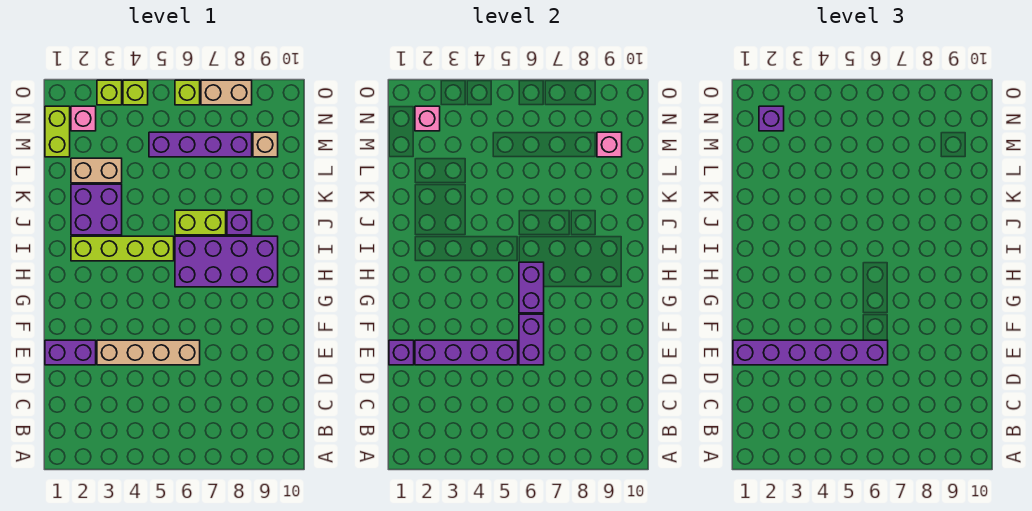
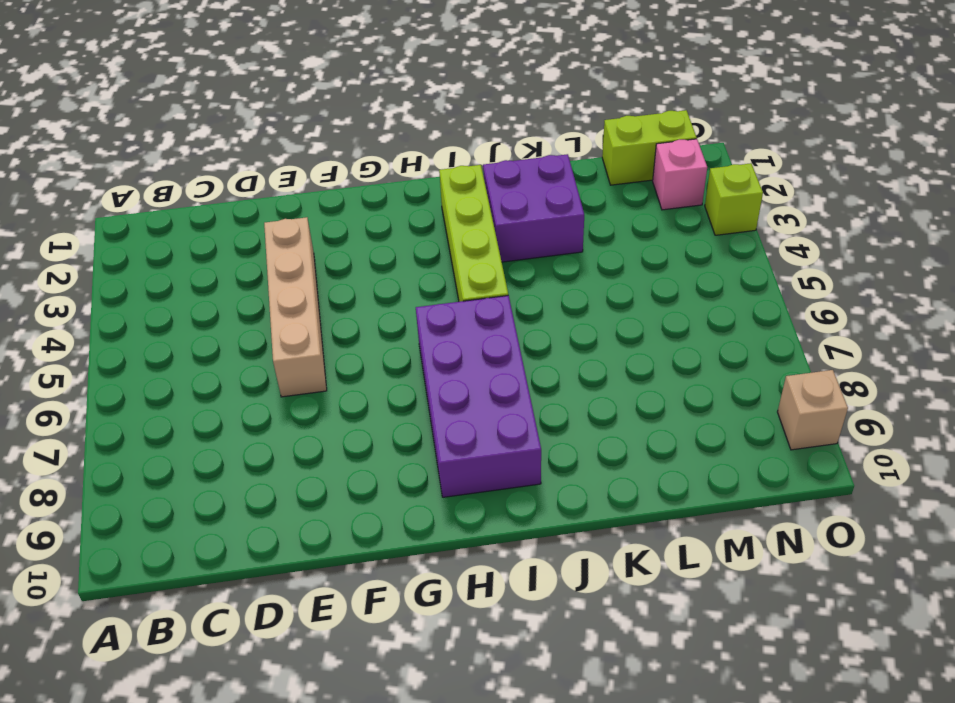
tan 1x1 brick [778,370,848,450] -> tan 1x1 brick moved to [253,132,278,157]
none -> purple 1x2 brick [45,340,96,365]
none -> lime 1x2 brick [175,210,226,235]
none -> purple 1x1 brick [227,210,252,235]

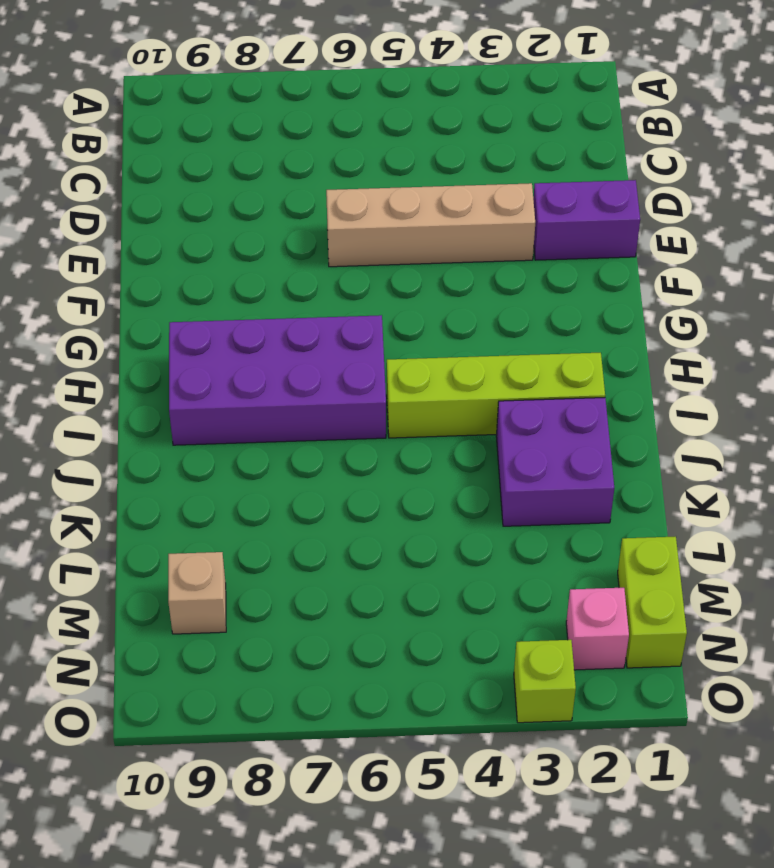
none -> lime 1x2 brick [175,210,226,235]
none -> purple 1x1 brick [227,210,252,235]
none -> tan 1x2 brick [71,158,122,183]

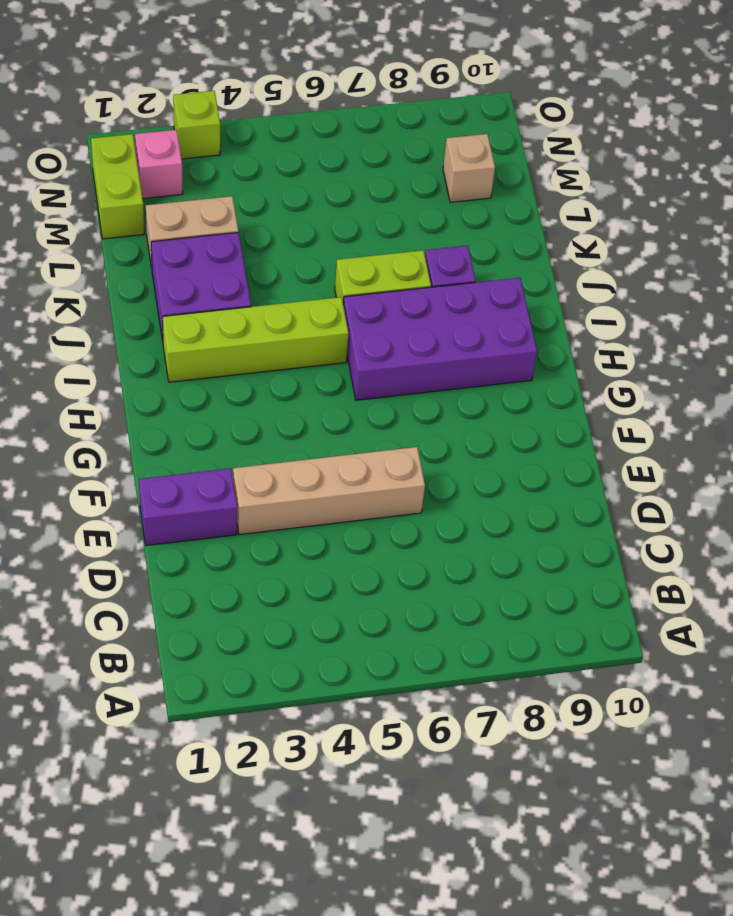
none -> purple 1x4 brick [149,132,252,157]
none -> lime 1x1 brick [123,80,148,105]
none -> lime 1x1 brick [175,80,200,105]

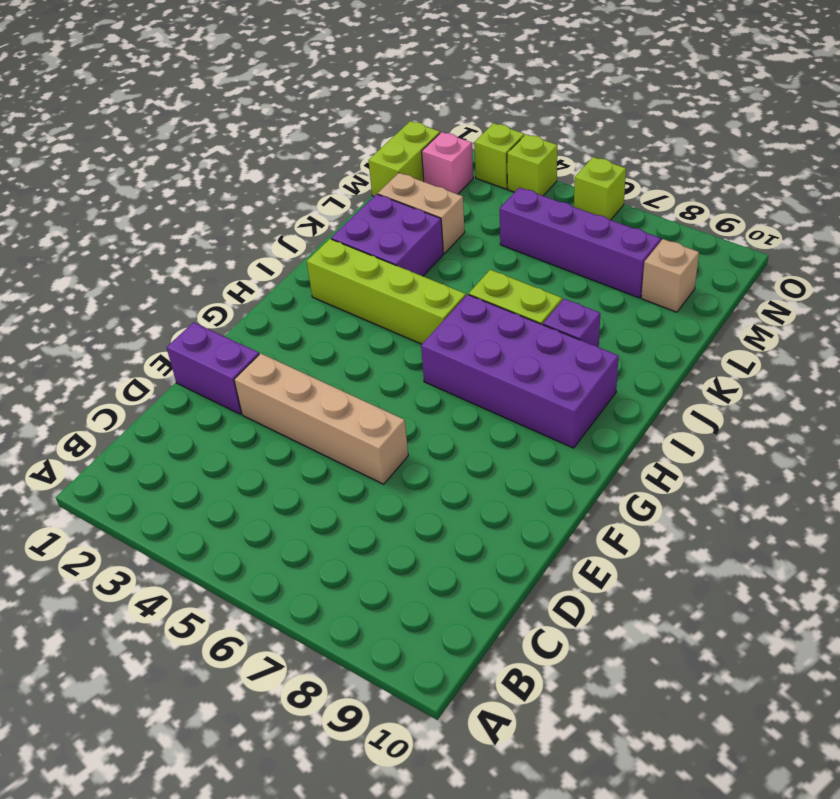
none -> tan 1x2 brick [201,80,252,105]
none -> purple 1x1 brick [389,340,414,365]
none -> purple 1x4 brick [415,340,518,365]

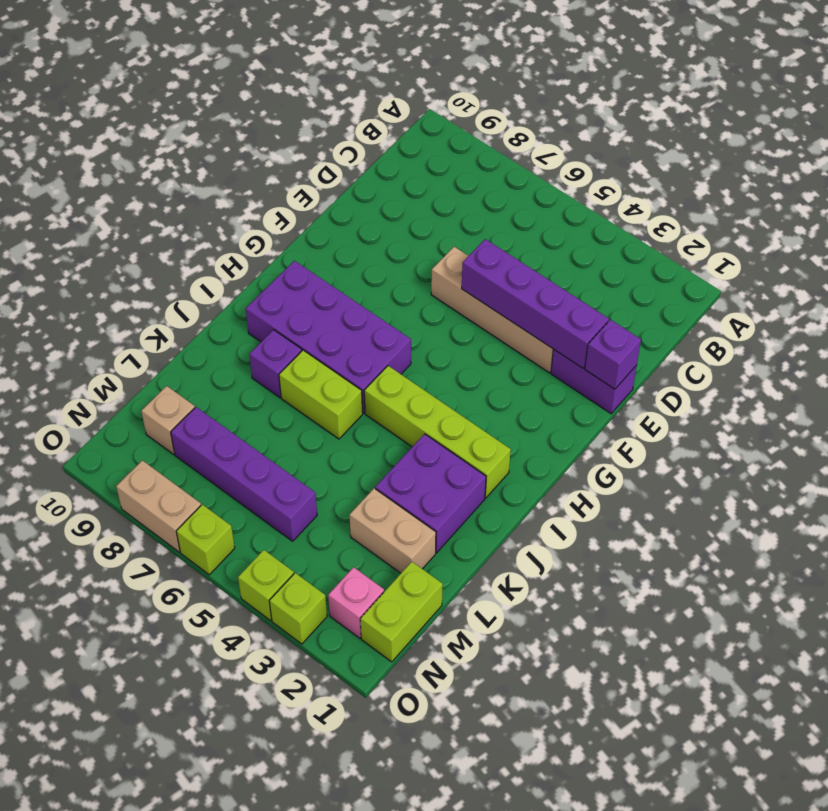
none -> purple 1x2 brick [519,314,544,365]
none -> purple 1x2 brick [519,262,544,313]
none -> pink 1x1 brick [597,132,622,157]

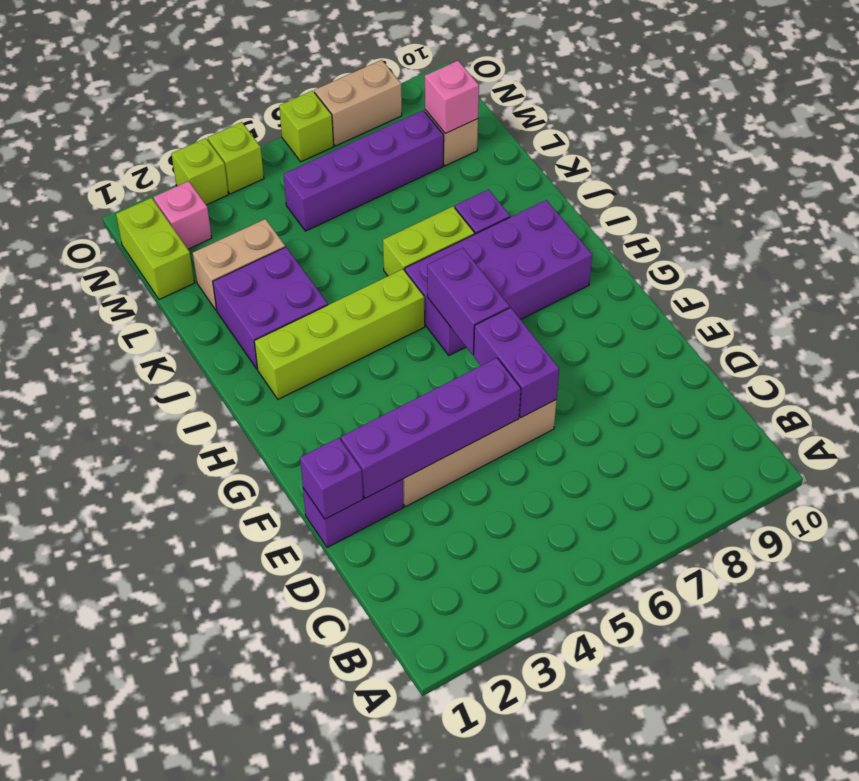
none -> pink 1x1 brick [415,106,440,131]
none -> purple 1x6 brick [733,340,888,365]
none -> purple 1x1 brick [759,106,784,131]

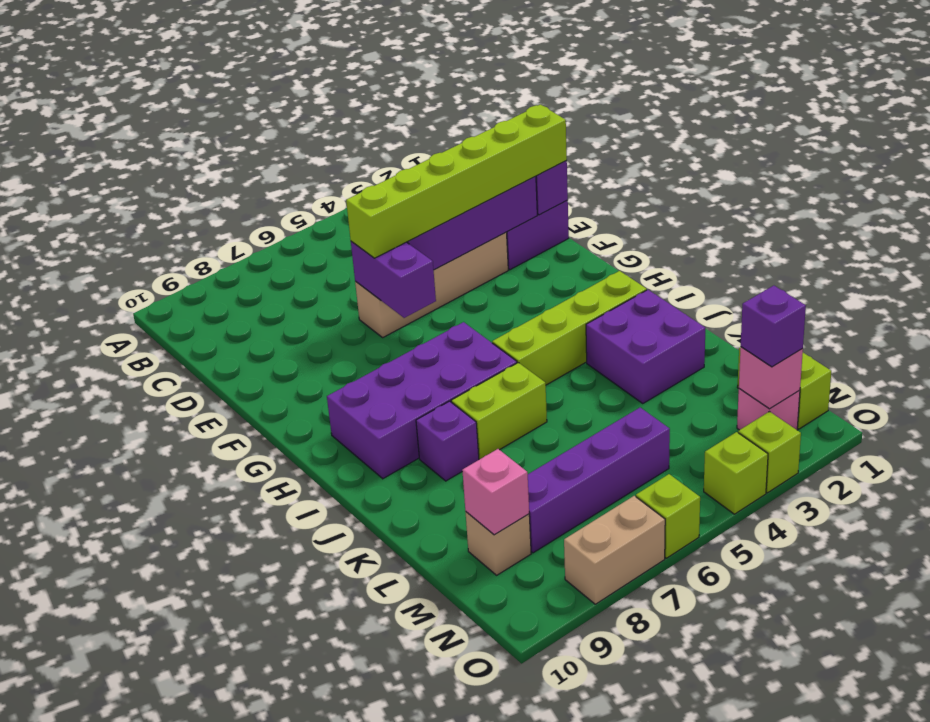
lime 1x6 brick [346,105,567,258] -> purple 1x6 brick [733,340,888,365]
none -> tan 1x2 brick [71,158,122,183]
none -> purple 1x2 brick [519,262,544,313]

